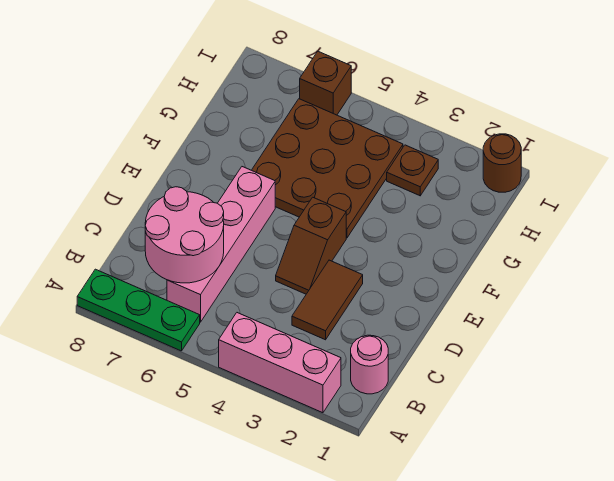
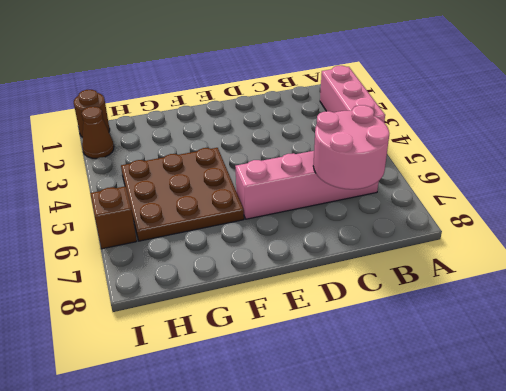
brown 1x1 cone [82,107,114,159] -> none
none -> green 1x3 plate [77,269,200,351]
none -> pink 1x1 round brick [351,335,388,394]

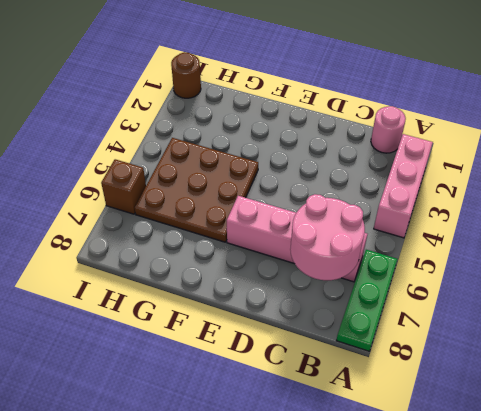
none -> brown 1x2 tile [292,260,363,340]
none -> brown 1x2 slope [276,197,346,294]

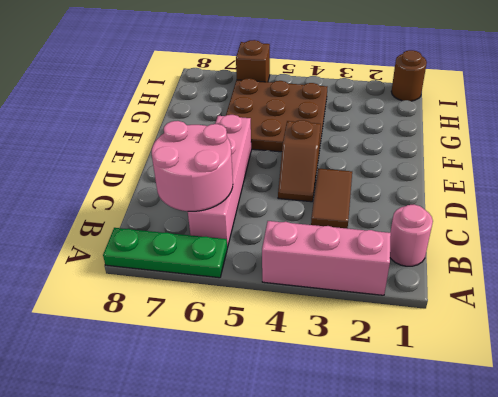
none -> brown 1x1 plate [387,145,438,196]

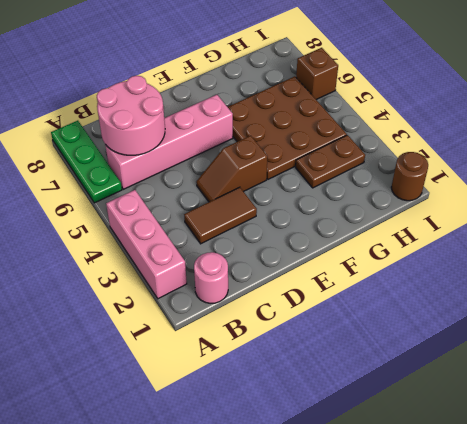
brown 1x2 plate [296,135,365,188] -> brown 1x1 plate [387,145,438,196]

